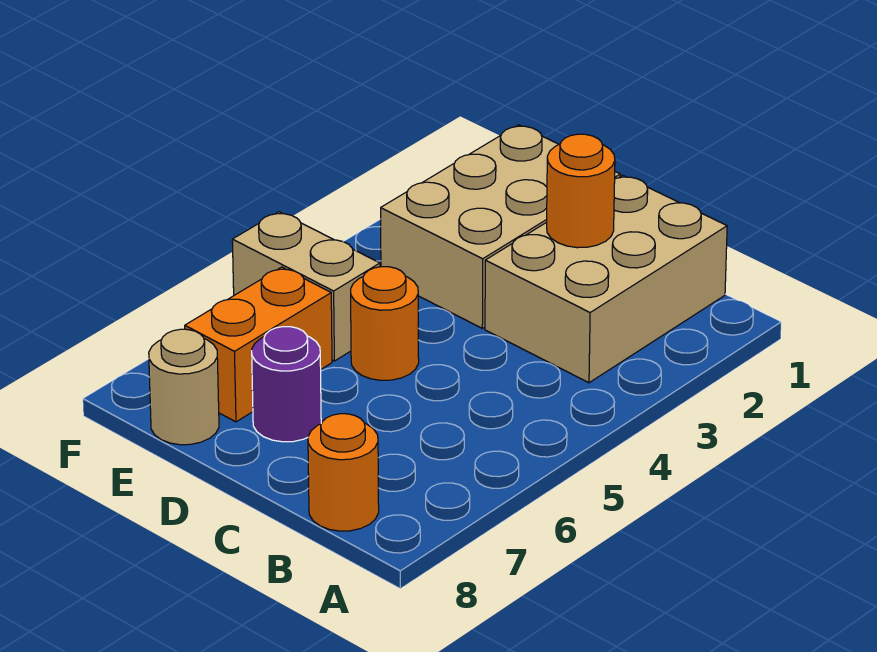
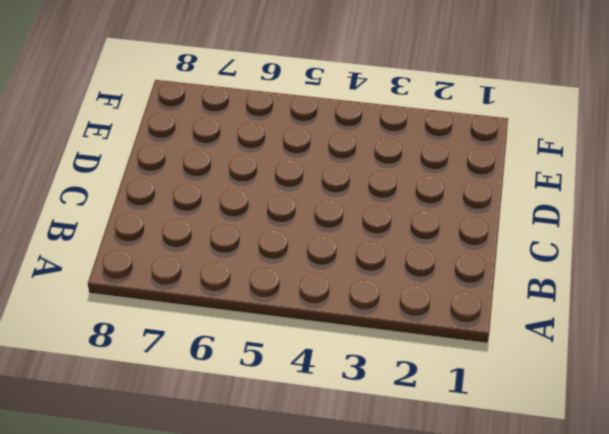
none -> tan 2x3 brick [485,175,727,383]
none -> orange 1x1 round brick [308,414,379,531]

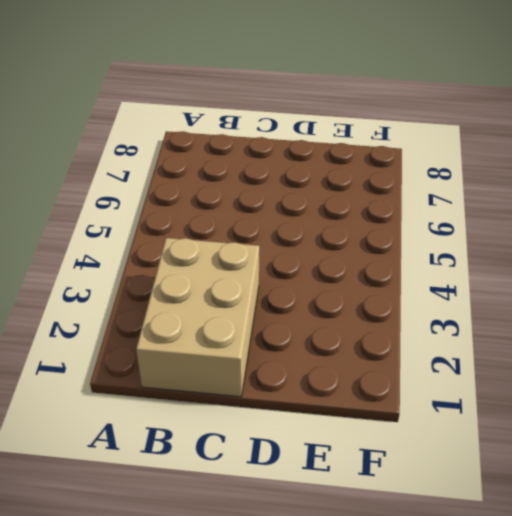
none -> orange 1x1 round brick [308,414,379,531]
none -> tan 2x3 brick [381,125,620,328]

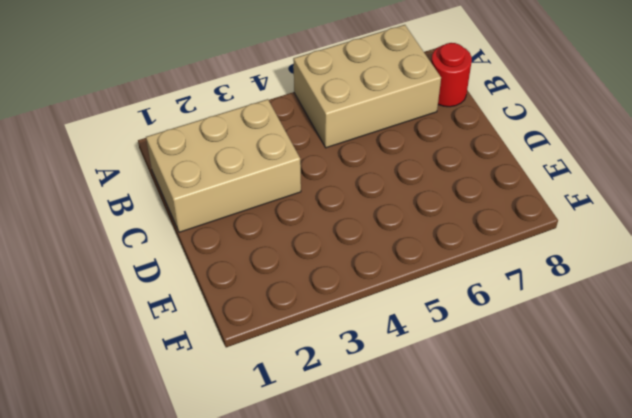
tan 2x3 brick [293,25,441,148] -> tan 2x3 brick moved to [381,125,620,328]
red 1x1 round brick [431,43,472,107] -> orange 1x1 round brick [308,414,379,531]
none -> orange 1x1 round brick [351,267,419,380]
none -> purple 1x1 round brick [252,327,321,442]

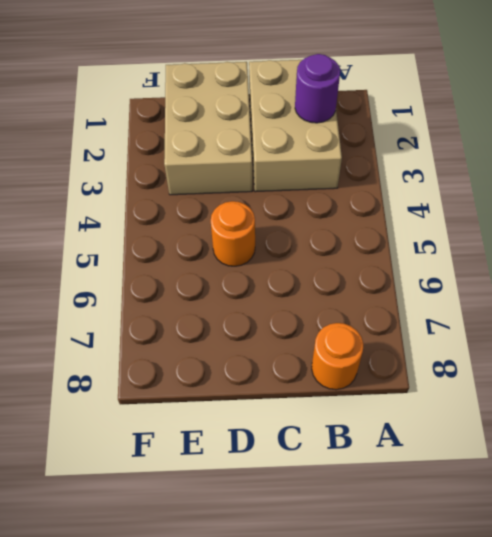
purple 1x1 round brick [295,54,340,123] -> purple 1x1 round brick moved to [252,327,321,442]
none -> tan 1x2 brick [232,212,380,361]
none -> orange 1x2 brick [185,267,332,422]

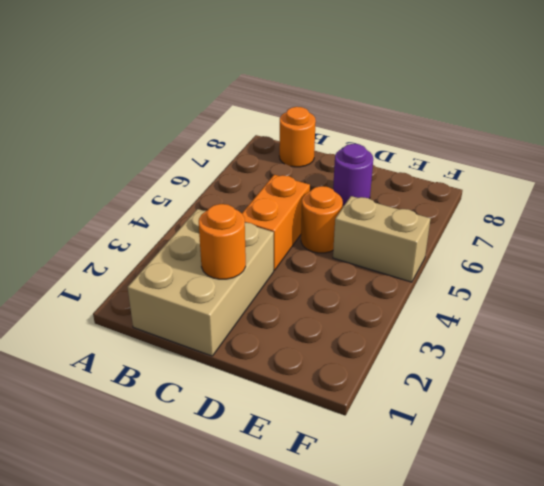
orange 1x2 brick [242,175,310,271] -> orange 1x2 brick moved to [185,267,332,422]
none -> tan 2x3 brick [381,125,620,328]
none -> tan 1x1 round brick [149,329,219,445]

